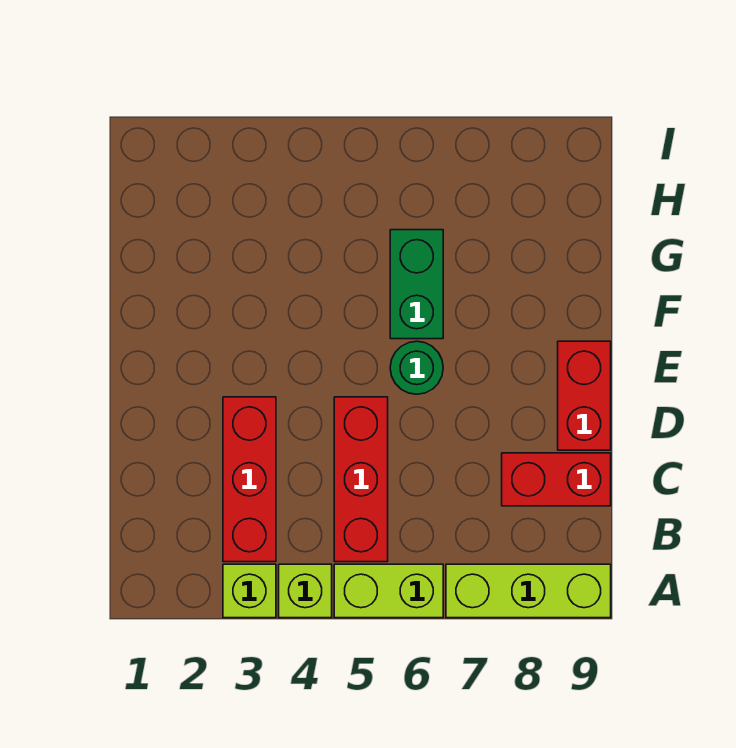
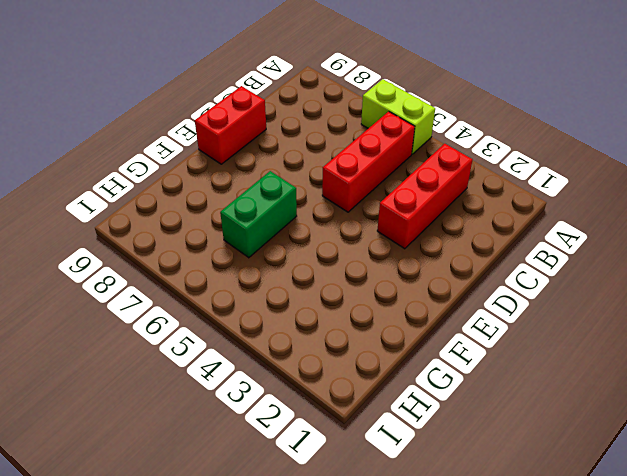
none -> lime 1x1 brick [223,564,276,618]
none -> lime 1x1 brick [279,564,332,618]

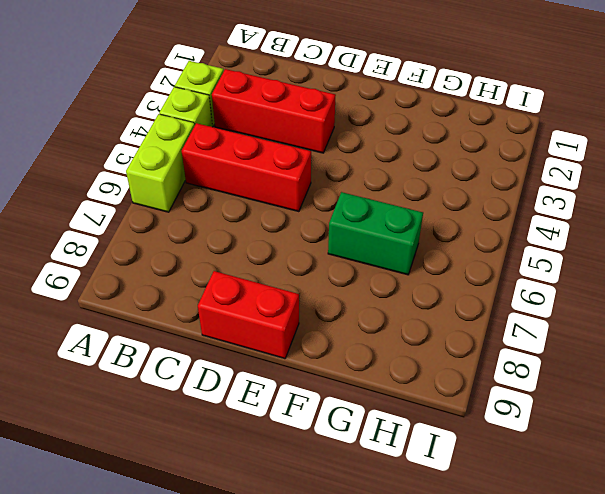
none -> lime 1x3 brick [446,564,611,618]
none -> red 1x2 brick [502,453,611,506]

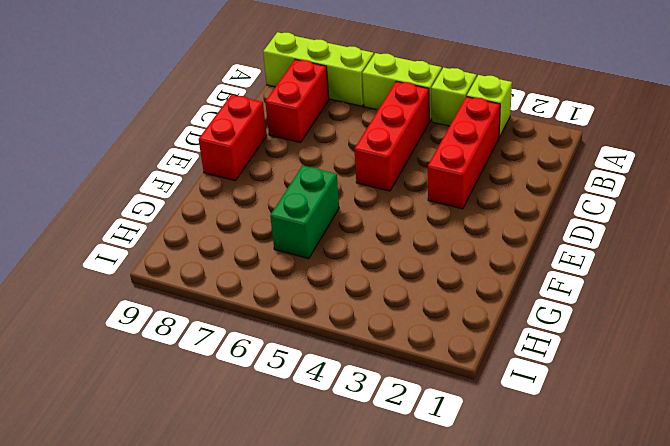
red 1x2 brick [265,60,329,143] -> red 1x2 brick turned to [502,453,611,506]
none -> green 1x1 round brick [390,341,443,394]

